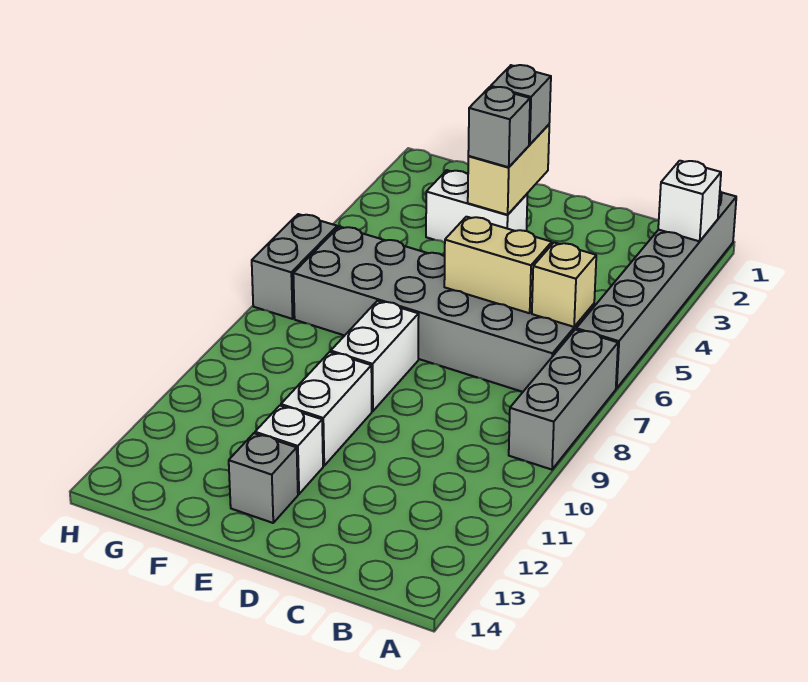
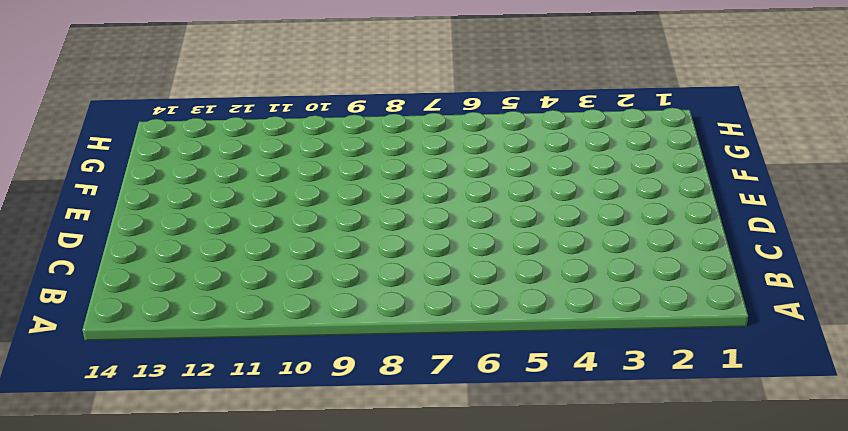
none -> grey 1x6 brick [576,191,736,388]
none -> grey 1x3 brick [509,330,618,470]
none -> grey 2x6 brick [293,226,594,392]

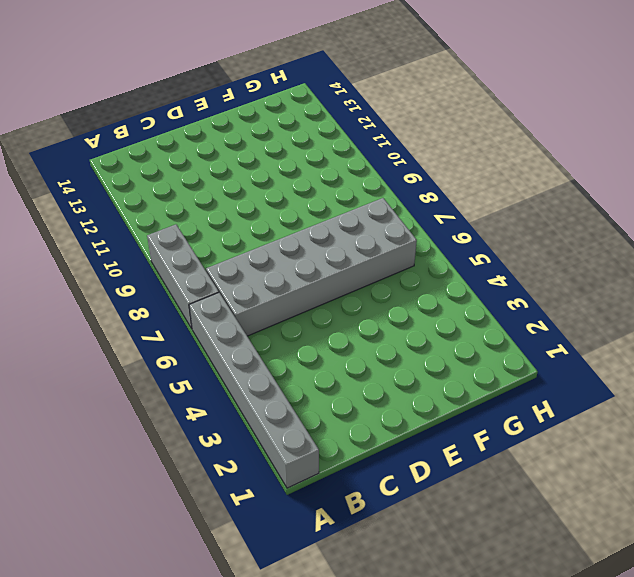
none -> white 1x2 brick [426,170,527,243]
none -> white 1x2 brick [331,301,419,411]
none -> white 1x2 brick [281,352,372,466]

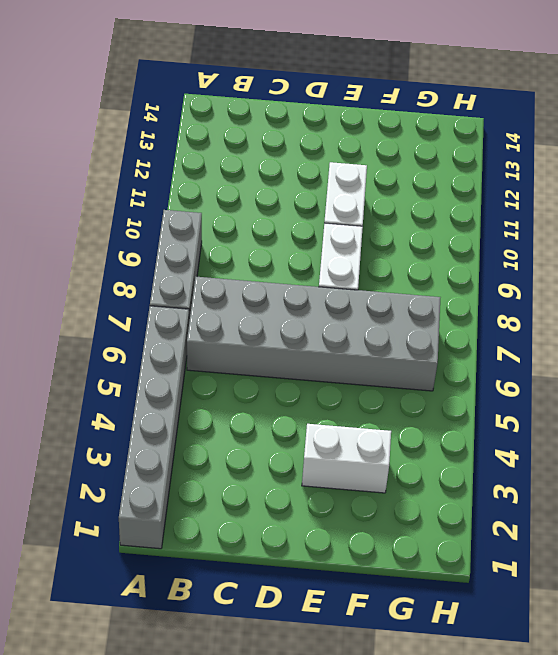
none -> white 1x1 brick [255,406,323,494]
none -> grey 1x1 brick [229,433,298,523]
none -> grey 1x2 brick [252,214,337,319]

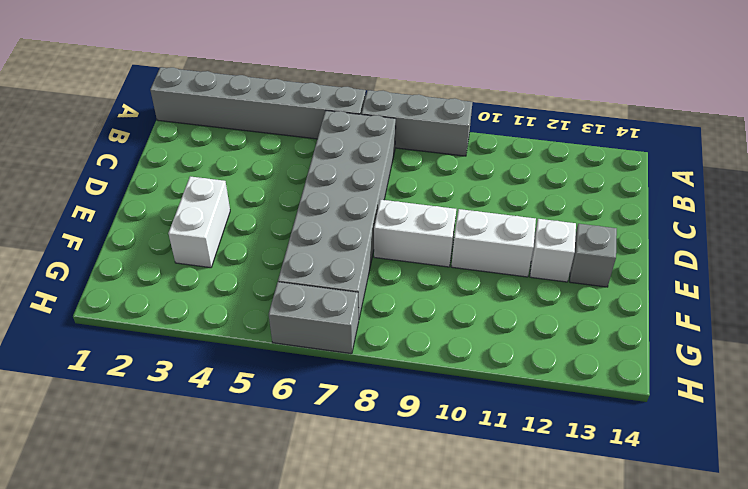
none -> white 1x1 brick [658,161,721,241]
none -> tan 1x1 brick [532,243,596,327]
none -> tan 1x2 brick [444,217,552,313]

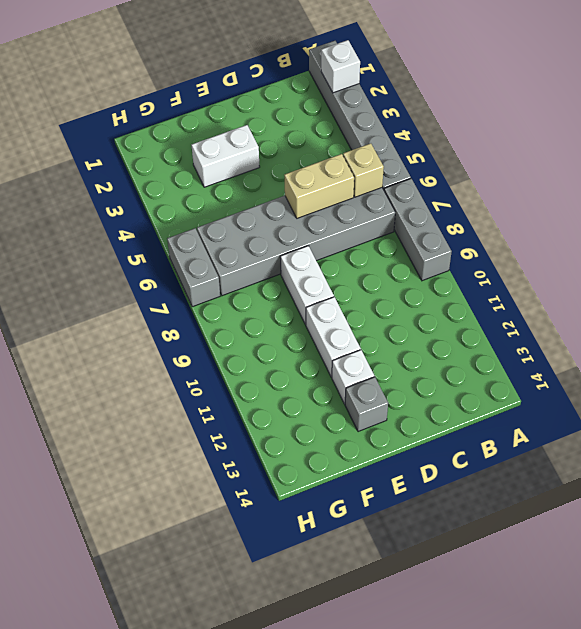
none -> tan 1x2 brick [468,125,549,215]
none -> grey 1x1 brick [491,65,551,145]
none -> grey 1x1 brick [468,87,530,167]

